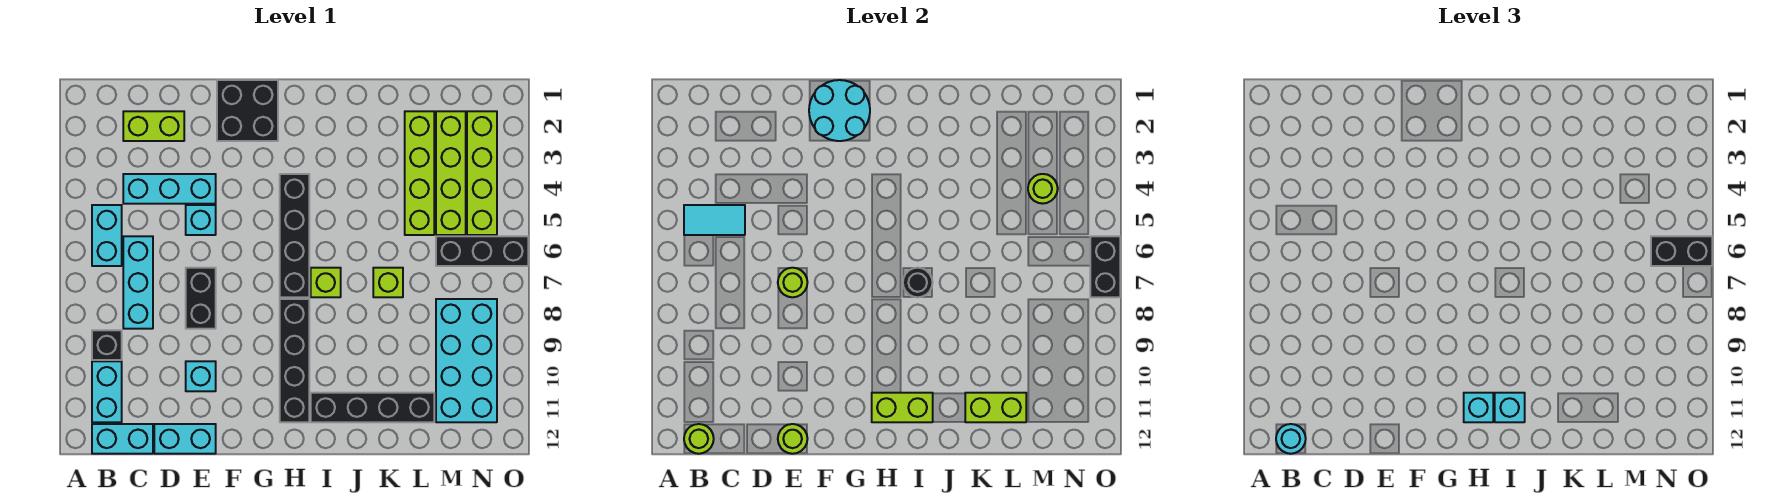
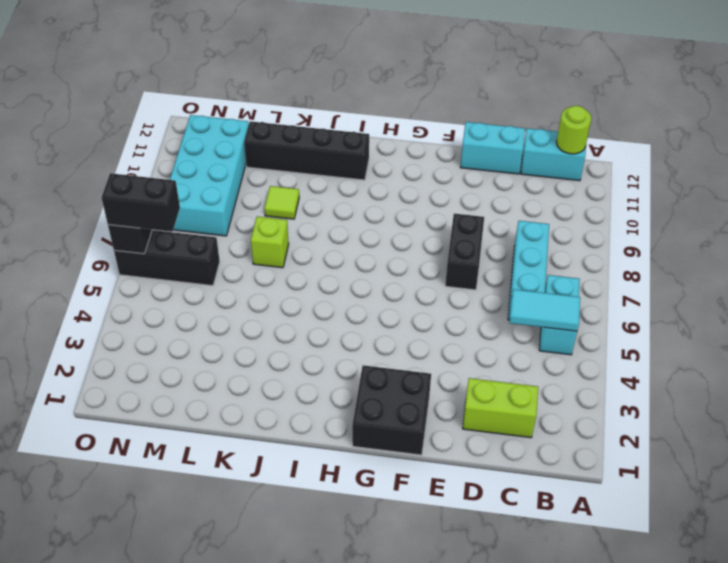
lime 1x1 tile [264,186,299,219] -> none
none -> black 1x1 brick [92,330,122,360]
none -> cyan 1x2 brick [92,361,122,422]
none -> cyan 1x3 brick [123,174,216,204]
none -> cyan 1x1 brick [186,205,216,235]

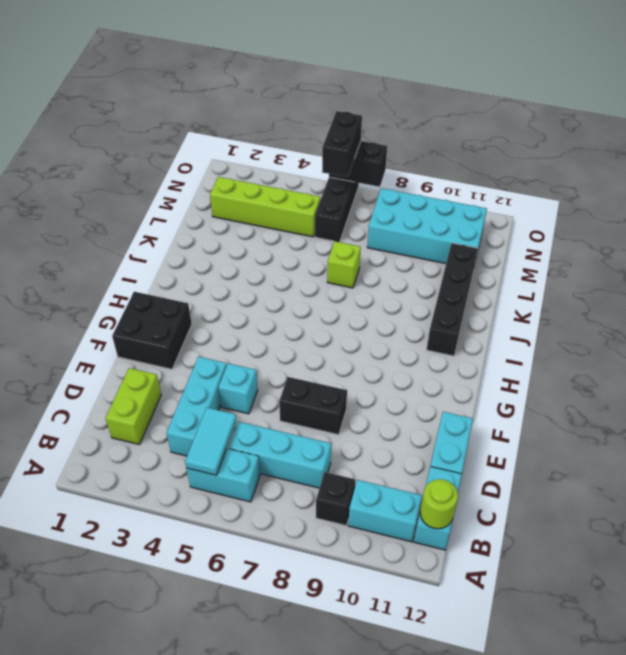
none -> cyan 1x1 brick [186,361,216,391]
none -> black 1x4 brick [280,174,309,297]
none -> black 1x4 brick [280,299,309,422]
none -> lime 1x1 brick [311,268,341,297]

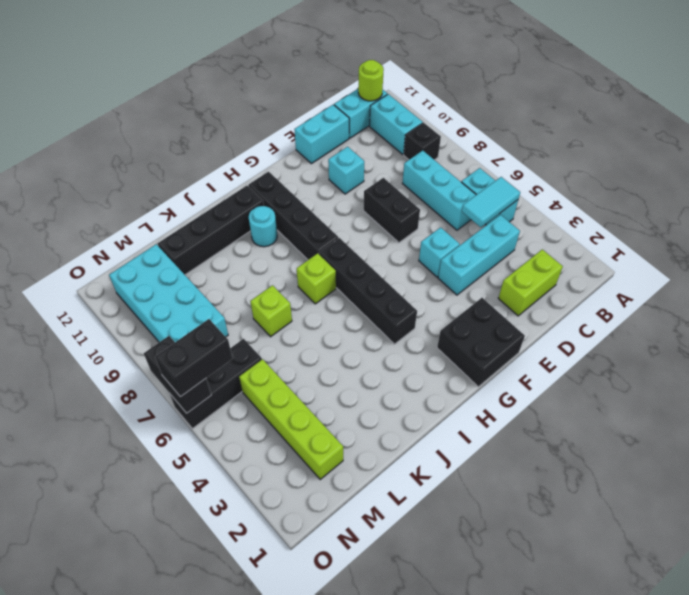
cyan 1x1 round brick [249,206,277,247] -> cyan 1x1 round brick moved to [1276,424,1306,454]
none -> lime 1x4 brick [405,111,434,235]
none -> lime 1x4 brick [467,111,497,235]
none -> lime 1x1 round brick [778,268,807,297]
none -> lime 1x1 round brick [778,424,807,454]

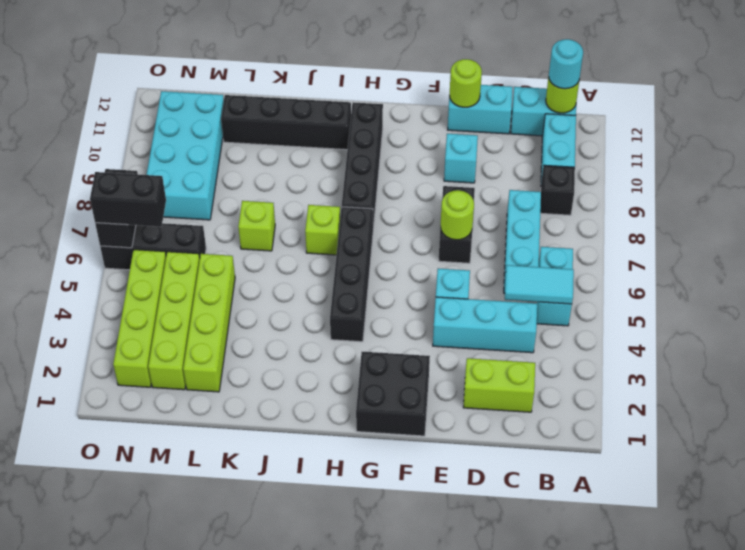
none -> cyan 2x2 round brick [809,80,870,141]
none -> lime 1x2 brick [872,393,933,422]
none -> black 1x1 round brick [903,268,933,297]
none -> lime 1x2 brick [965,393,1026,422]

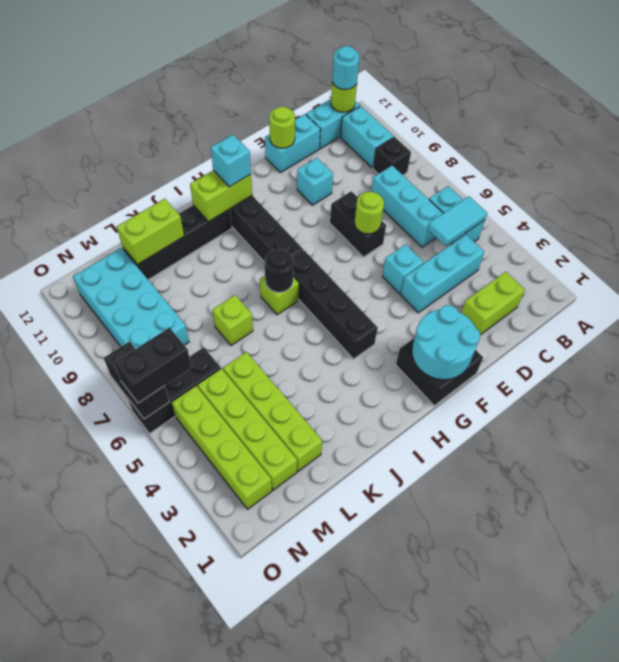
none -> lime 1x1 round brick [1028,174,1058,204]
none -> cyan 1x1 brick [1495,393,1525,422]

